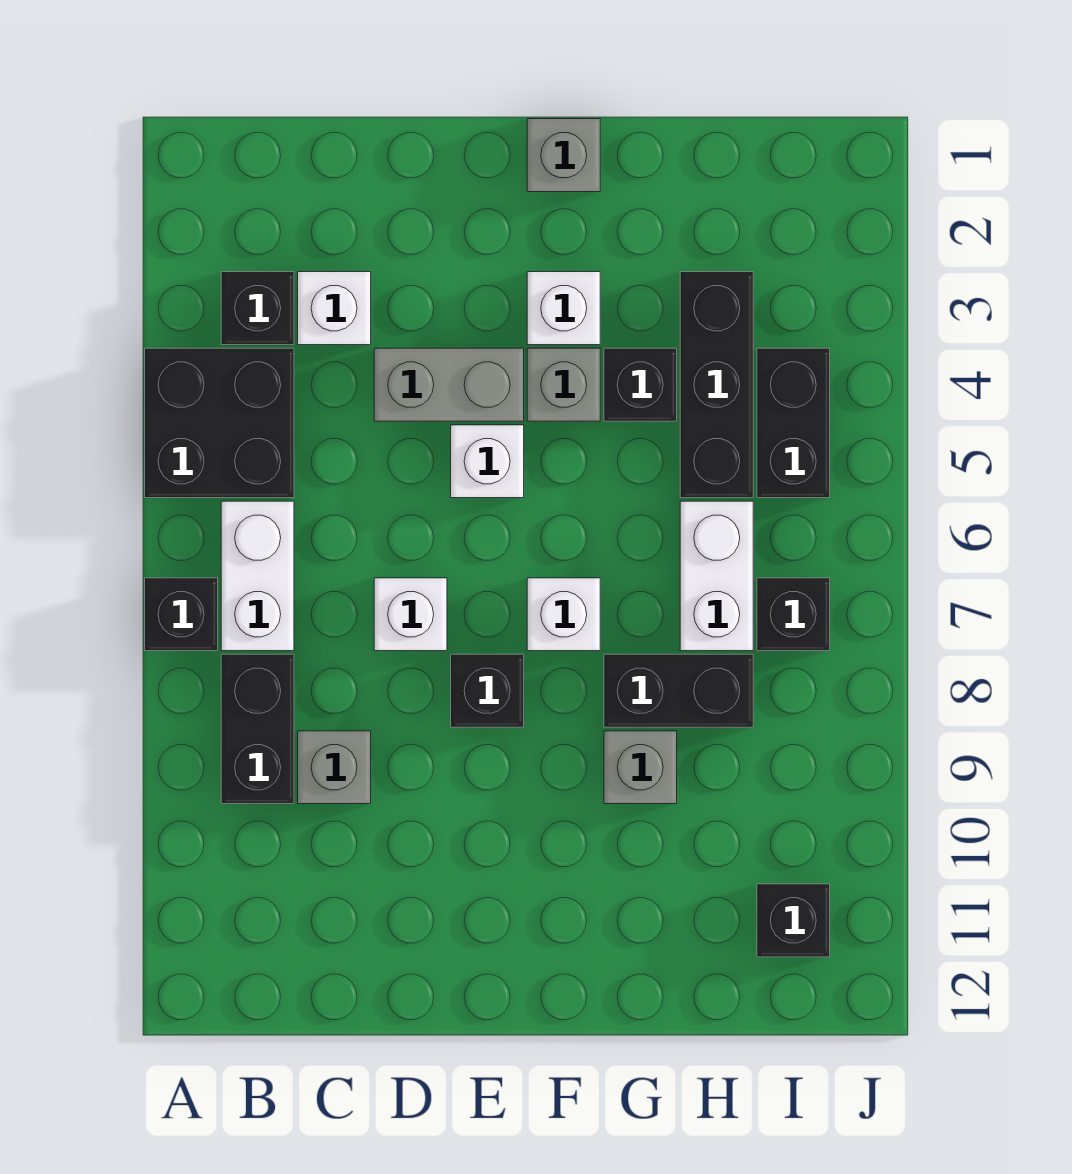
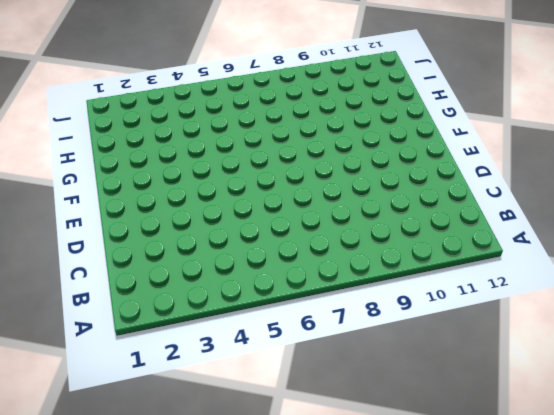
none -> black 2x2 brick [145,348,294,498]
none -> black 1x1 brick [145,578,218,651]
none -> black 1x1 brick [221,272,294,345]

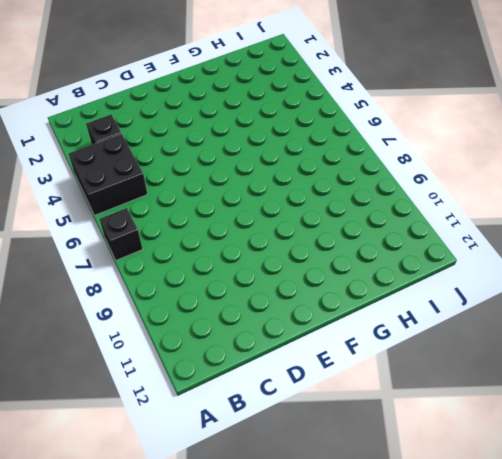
none -> white 1x2 brick [221,501,294,651]
none -> black 1x2 brick [221,654,294,804]
none -> white 1x1 brick [298,272,371,345]

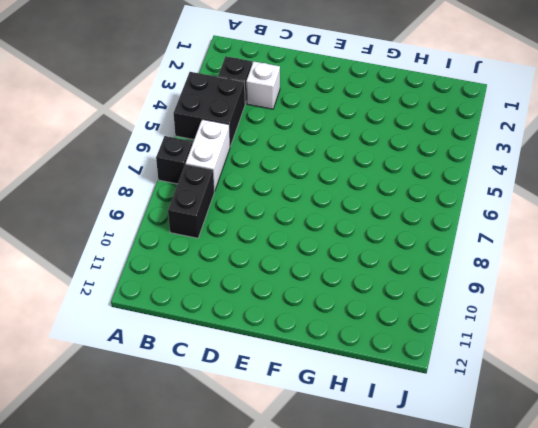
none -> grey 1x1 brick [298,731,371,804]
none -> grey 1x2 brick [374,348,524,421]
none -> white 1x1 brick [374,578,447,651]

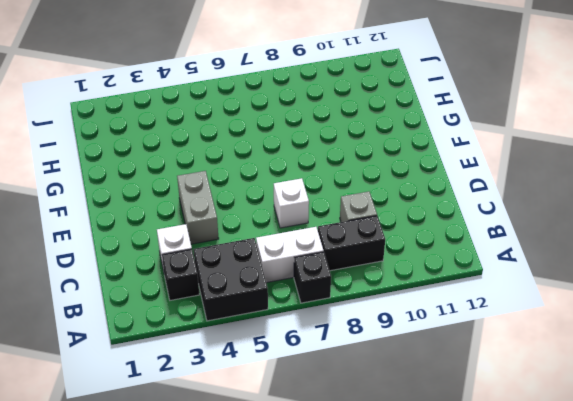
none -> white 1x1 brick [451,425,524,498]
none -> black 1x1 brick [451,654,524,727]
none -> grey 1x1 brick [527,119,600,192]

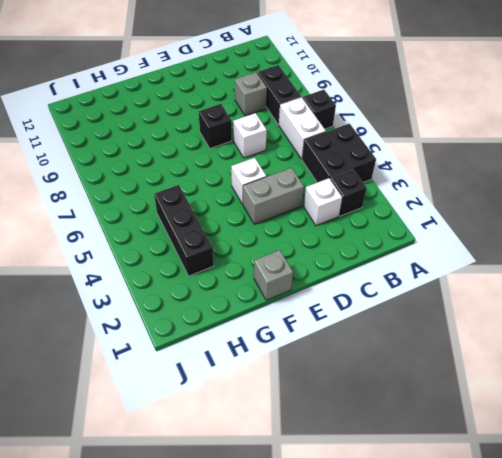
none -> white 1x1 brick [527,272,600,345]
none -> grey 1x1 brick [527,348,600,421]
none -> white 1x1 brick [527,578,600,651]

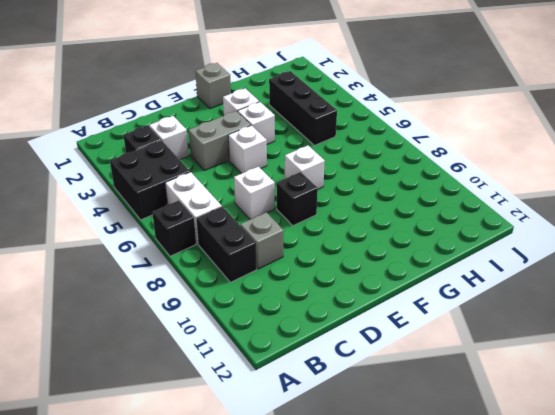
white 1x1 brick [238,102,275,145] -> grey 1x1 brick [527,348,600,421]
none -> black 1x1 brick [604,348,677,421]
none -> black 1x2 brick [604,654,753,727]
none -> grey 1x1 brick [604,731,677,804]

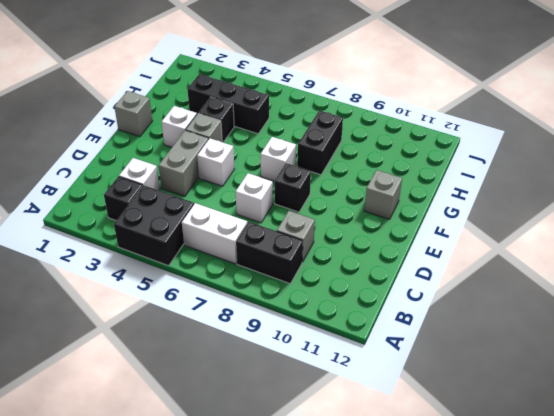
grey 1x1 brick [364,170,402,219] -> grey 1x1 brick moved to [604,731,677,804]
none -> black 1x1 brick [145,578,218,651]
none -> white 1x2 brick [680,501,753,651]
none -> black 1x2 brick [757,348,830,498]

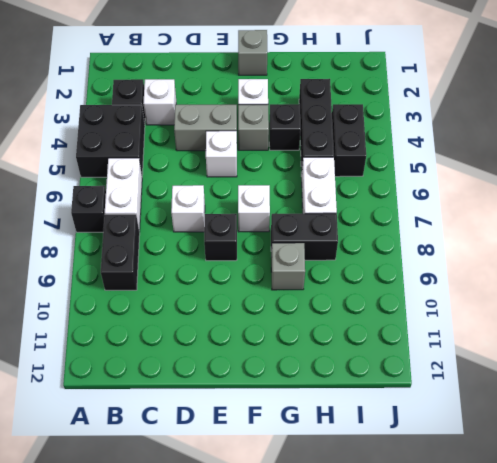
none -> grey 1x1 brick [298,731,371,804]
none -> black 1x1 brick [757,578,830,651]
none -> black 1x1 brick [757,884,830,957]

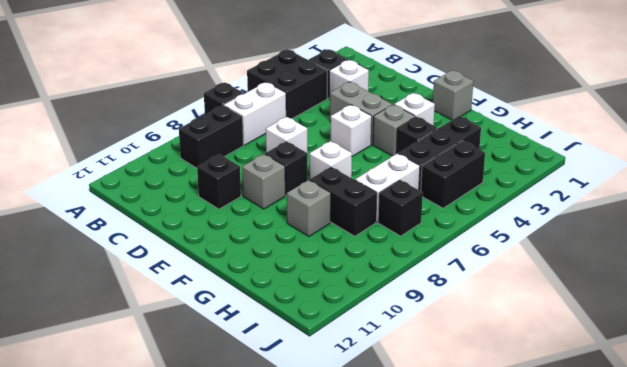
black 1x1 brick [197,154,241,209] -> black 1x1 brick moved to [757,884,830,957]
grey 1x1 brick [242,154,285,209] -> grey 1x1 brick moved to [298,731,371,804]

